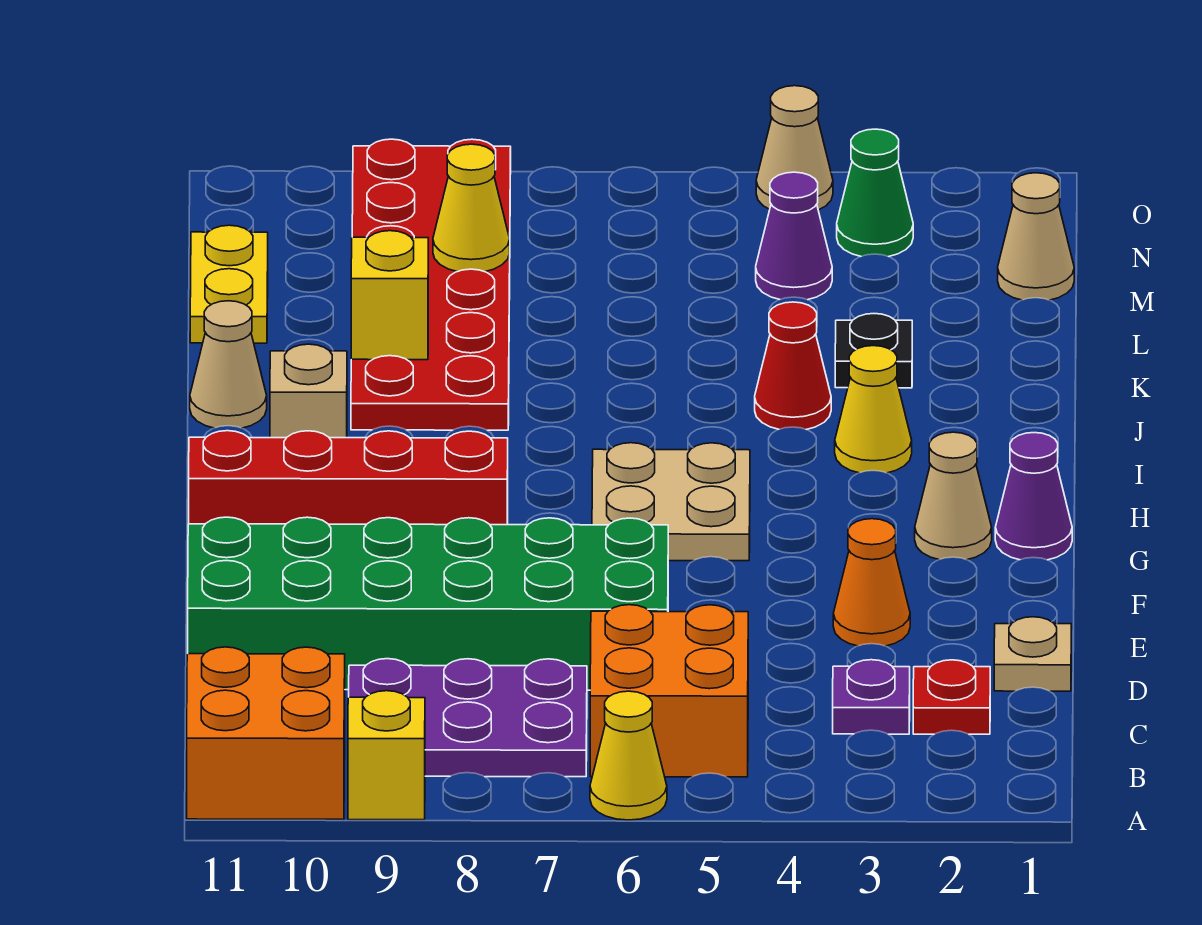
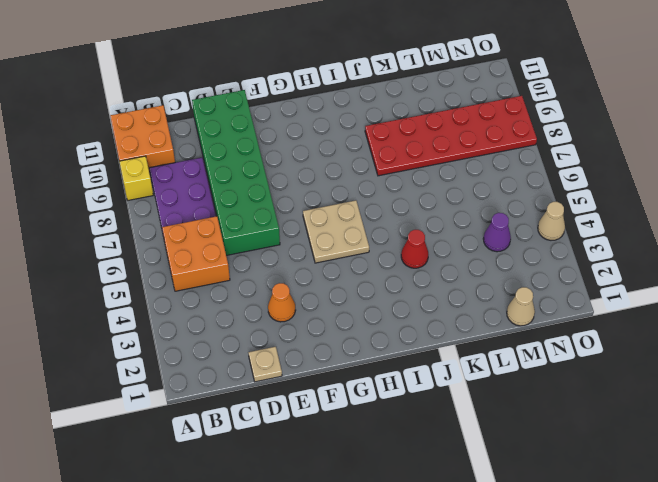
none -> yellow 1x1 cone [590,691,667,820]
none -> red 1x1 plate [913,660,990,734]
none -> purple 1x1 plate [833,660,910,734]

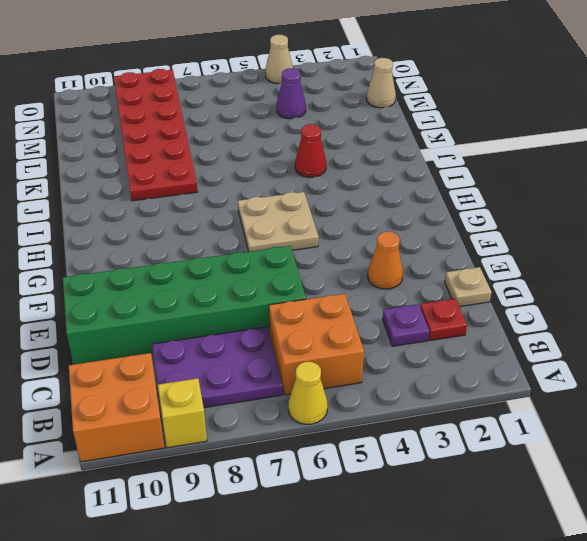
none -> purple 1x1 cone [995,433,1072,560]
none -> tan 1x1 cone [915,432,992,560]
none -> red 1x4 brick [189,431,508,525]

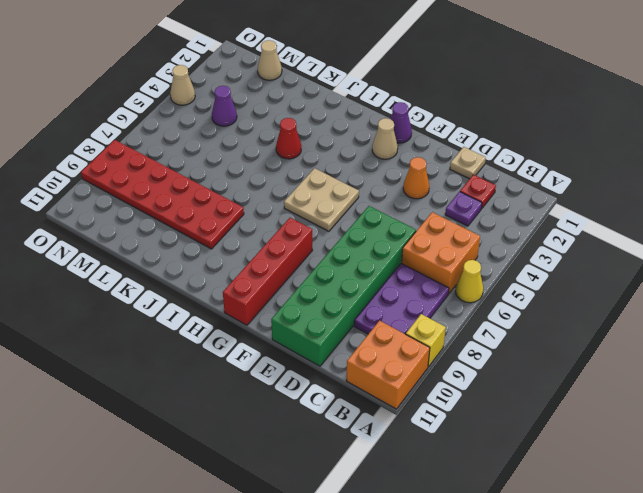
none -> yellow 1x1 cone [835,346,912,473]
none -> tan 1x1 brick [270,344,347,438]
none -> tan 1x1 cone [190,301,267,428]

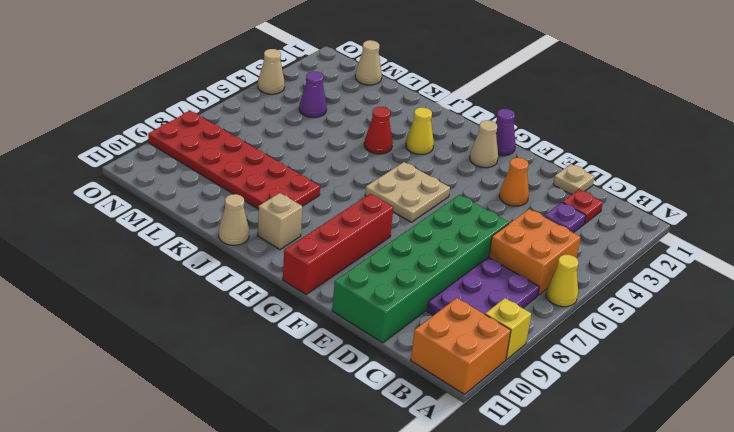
none -> black 1x1 plate [835,314,912,388]
none -> yellow 1x2 plate [190,225,268,343]
none -> green 1x1 cone [837,129,913,257]

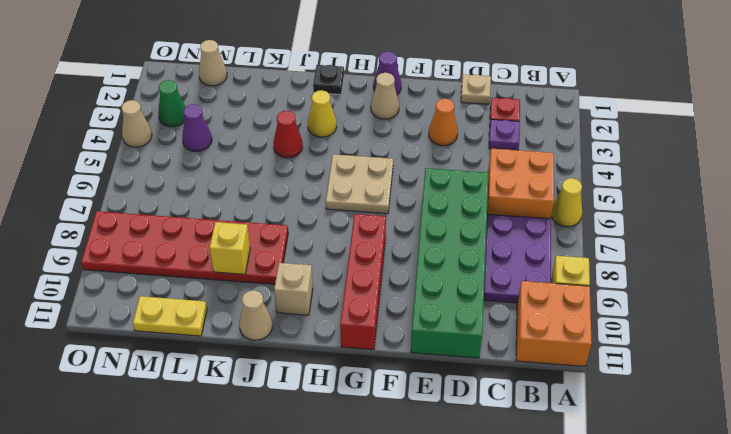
black 1x1 plate [313,65,344,95] -> black 1x1 plate moved to [835,314,912,388]
none -> yellow 1x1 cone [433,144,510,272]

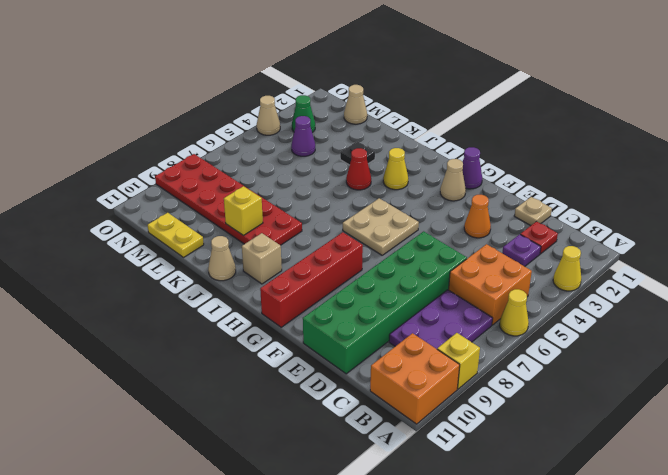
yellow 1x1 cone [553,246,581,291] -> yellow 1x1 cone moved to [433,144,510,272]

